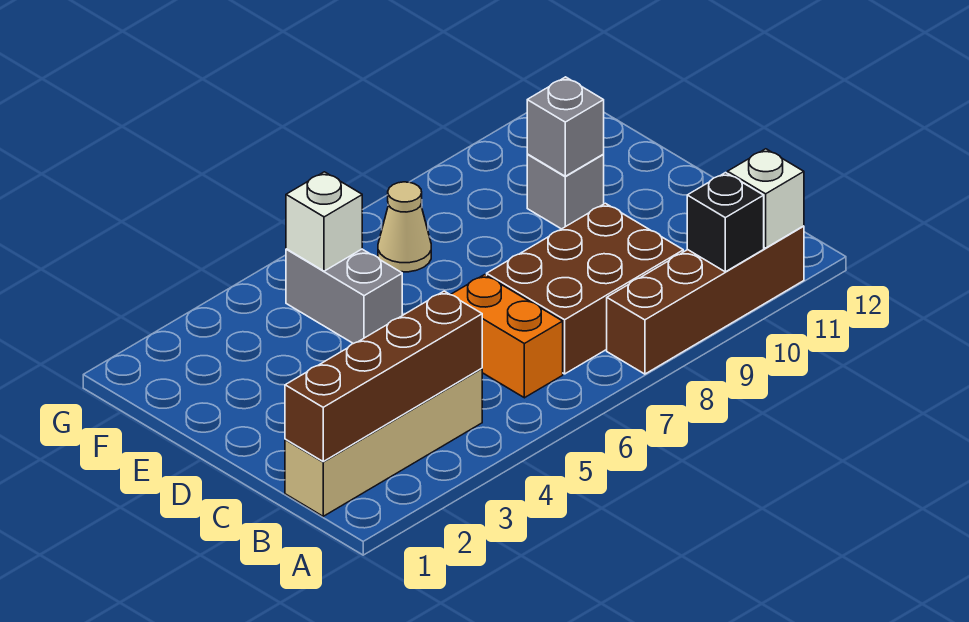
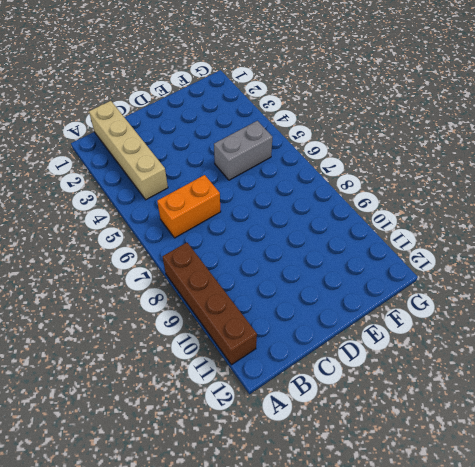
none -> brown 2x3 brick [487,203,683,374]
none -> grey 1x1 brick [527,155,604,229]
none -> tan 1x1 cone [378,182,431,272]

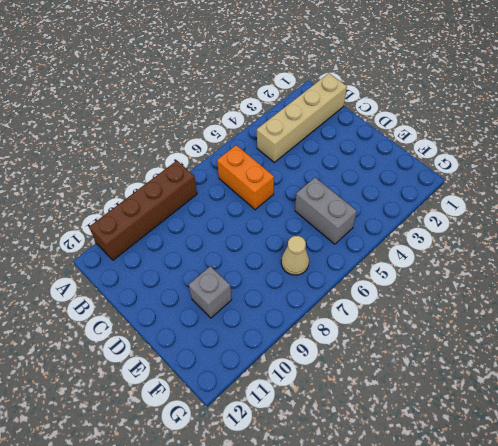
none -> brown 2x3 brick [487,203,683,374]
none -> black 1x1 brick [687,173,764,272]
none -> white 1x1 brick [728,149,804,248]

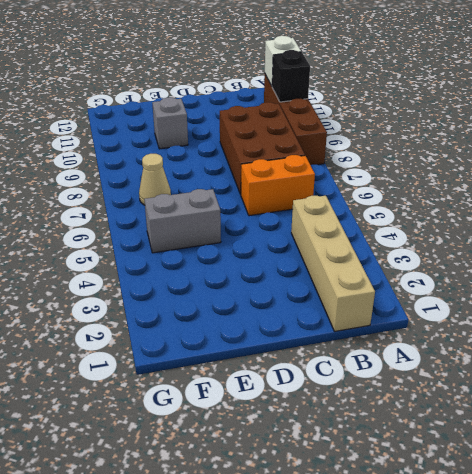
none -> brown 1x4 brick [285,291,482,461]
none -> grey 1x1 brick [527,77,604,176]
none -> white 1x1 brick [286,172,362,271]

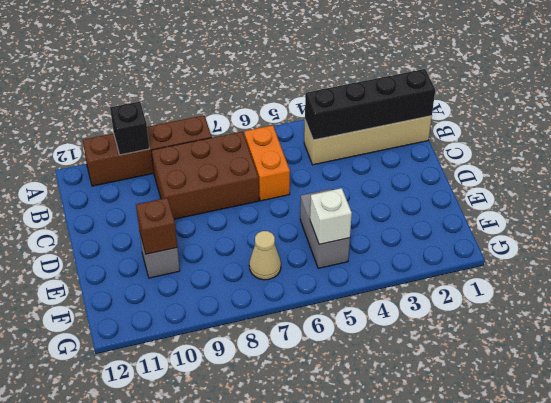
black 1x4 brick [305,69,435,140] -> brown 1x4 brick [285,291,482,461]
brown 1x1 brick [136,198,177,254] -> grey 1x1 brick [527,77,604,176]
none -> white 1x1 brick [728,149,804,248]

